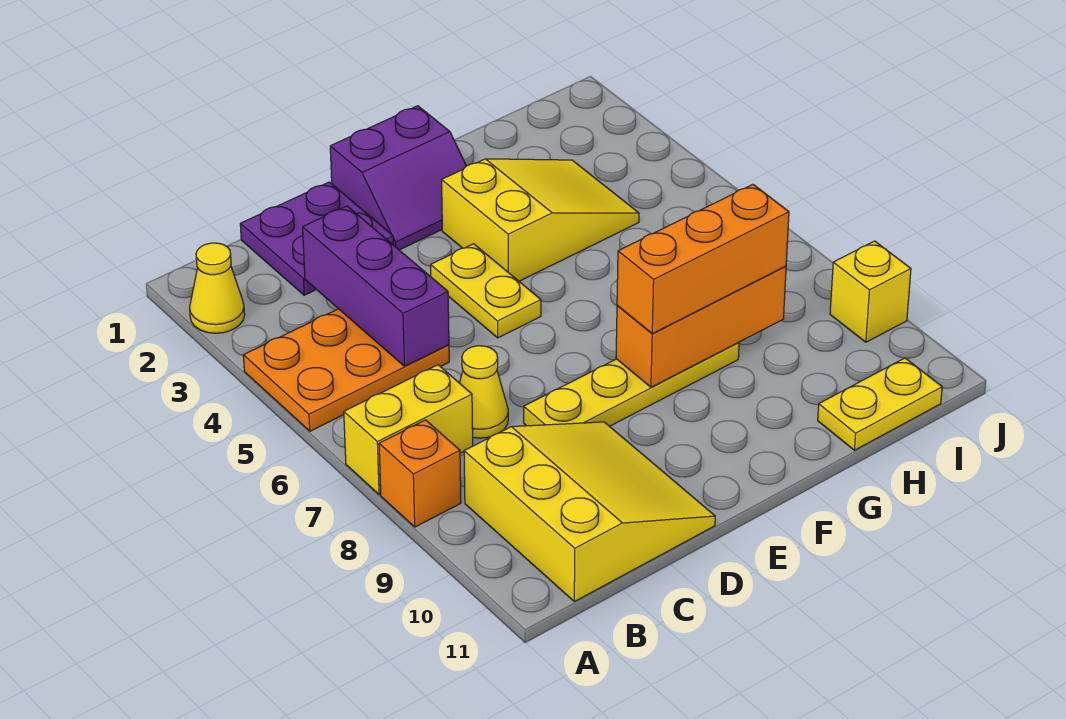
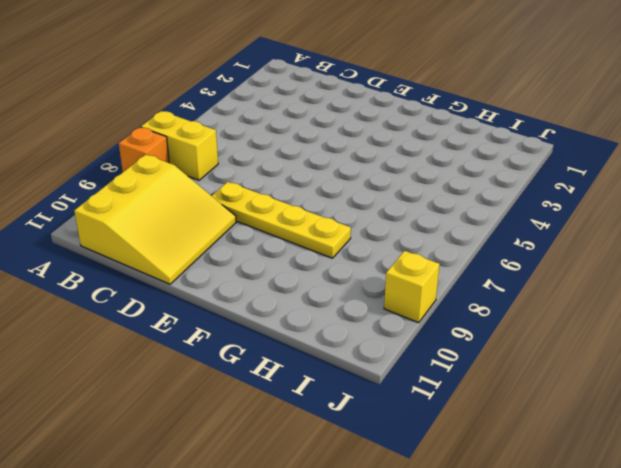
none -> yellow 1x1 cone [190,243,245,333]
none -> orange 2x3 plate [243,309,449,431]
none -> purple 2x2 plate [240,182,393,295]

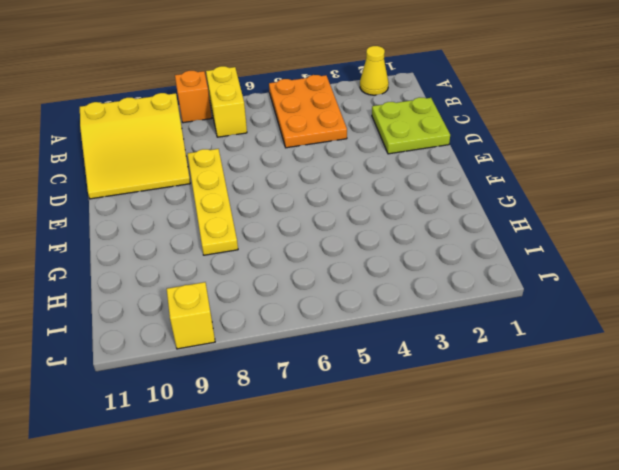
lime 2x2 plate [372,97,450,154] -> purple 2x2 plate [240,182,393,295]
none -> yellow 1x1 cone [460,346,508,438]
none -> purple 2x2 slope [330,106,466,250]
none -> yellow 1x2 plate [431,244,541,338]

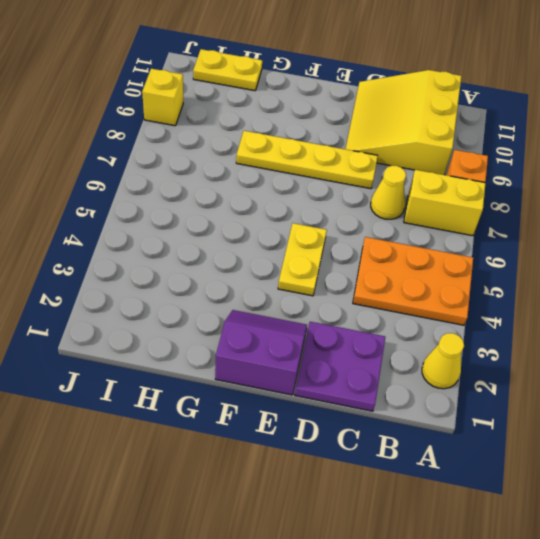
none -> yellow 2x3 slope [442,159,639,281]
none -> purple 1x3 brick [303,206,449,366]
none -> orange 1x3 brick [616,266,786,387]

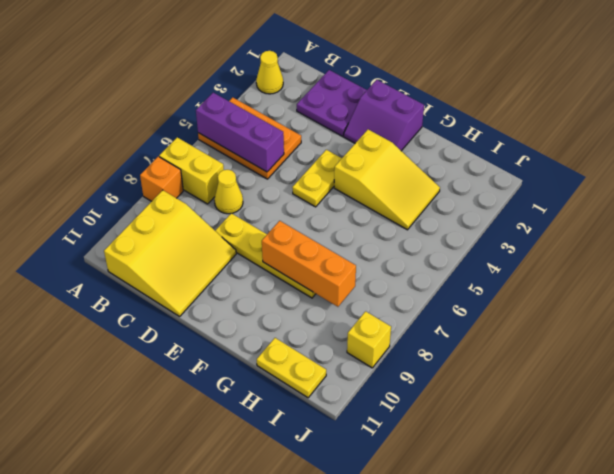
purple 1x3 brick [196,93,284,172] -> purple 1x3 brick turned to [303,206,449,366]
none -> orange 1x3 brick [617,184,789,334]

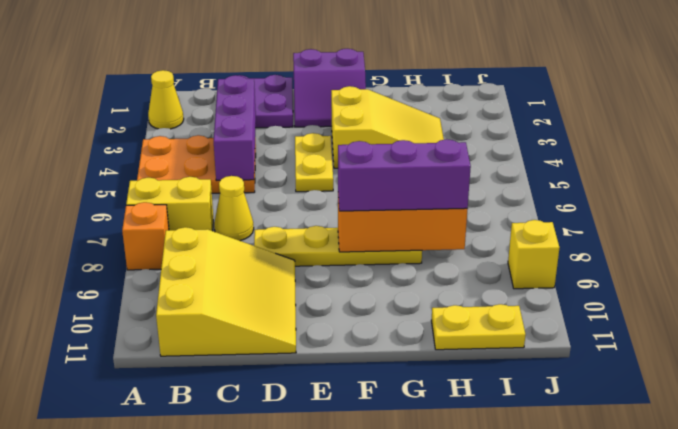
purple 1x3 brick [338,139,471,211] -> orange 1x3 brick [617,184,789,334]

